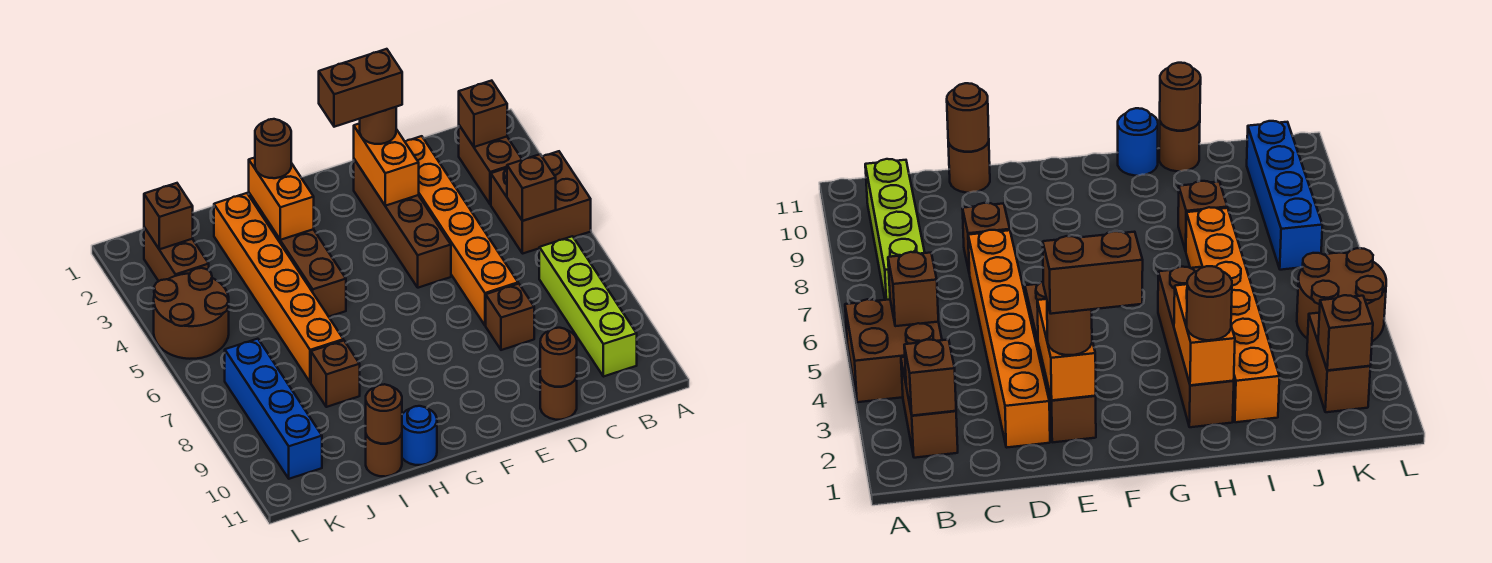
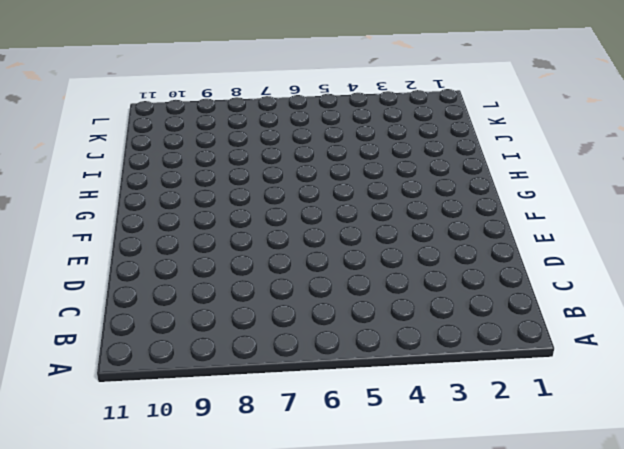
none -> brown 2x2 brick [491,151,591,254]
none -> brown 1x2 brick [459,125,522,205]
none -> lime 1x4 brick [539,236,637,377]

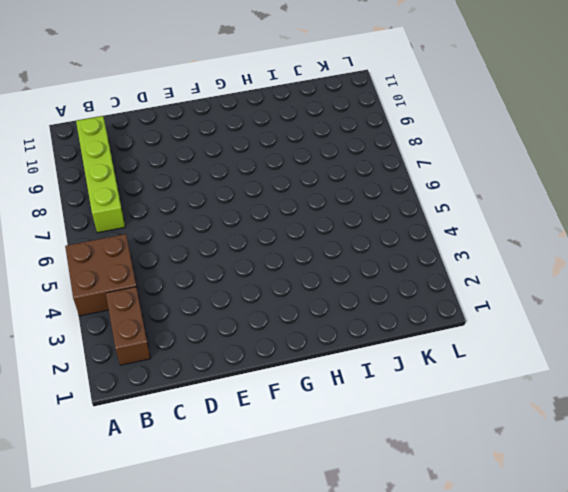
none -> orange 1x6 brick [405,136,518,325]
none -> brown 1x1 brick [486,284,534,350]
none -> brown 1x1 round brick [540,377,577,420]

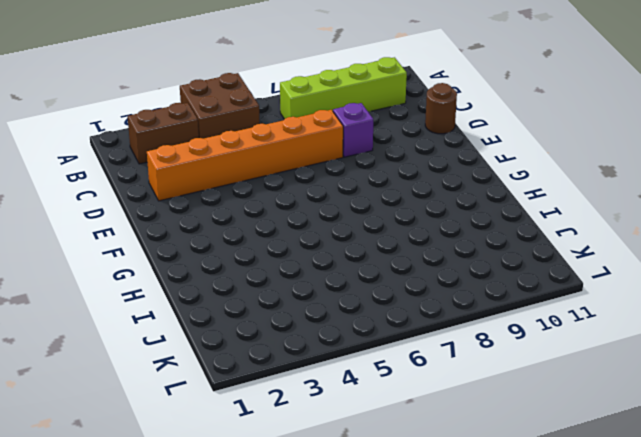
purple 1x1 brick [333,103,373,157] -> brown 1x1 brick [486,284,534,350]
none -> brown 1x4 brick [354,159,451,288]
none -> brown 1x4 brick [248,193,346,317]
none -> blue 1x1 round brick [402,406,437,465]

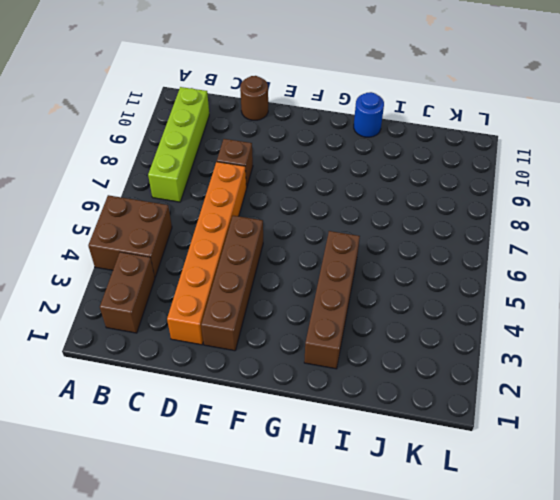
none -> orange 1x6 brick [214,193,343,382]
none -> brown 1x1 brick [311,340,360,407]
none -> brown 1x1 round brick [366,434,402,477]

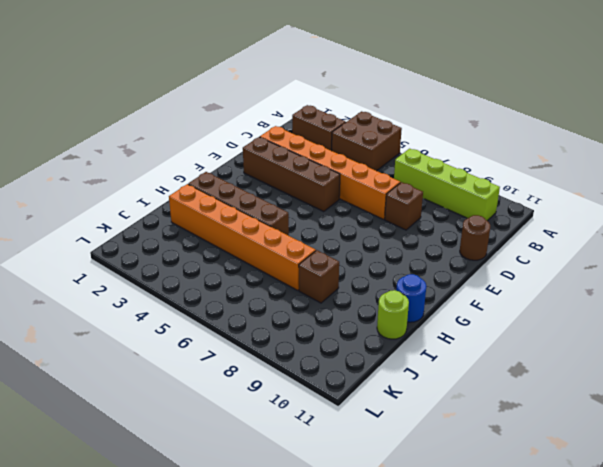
lime 1x1 round brick [377,290,409,339] -> brown 1x1 round brick [366,434,402,477]
none -> brown 1x2 brick [144,227,209,281]
none -> brown 2x2 round brick [154,268,229,359]
none -> blue 1x4 brick [225,339,322,479]

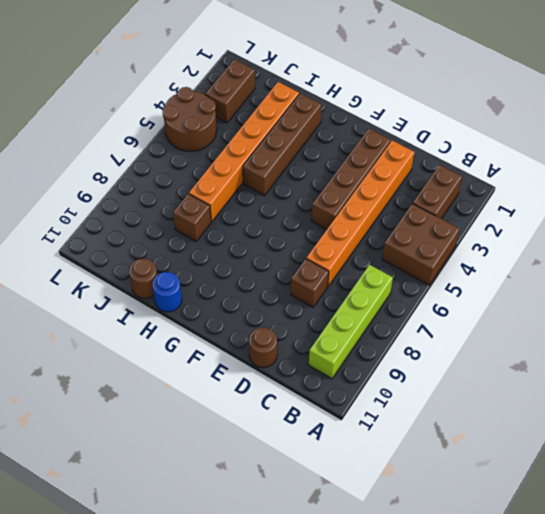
none -> blue 1x4 brick [225,339,322,479]
none -> brown 1x1 brick [459,81,507,147]
none -> brown 1x1 brick [507,154,556,221]

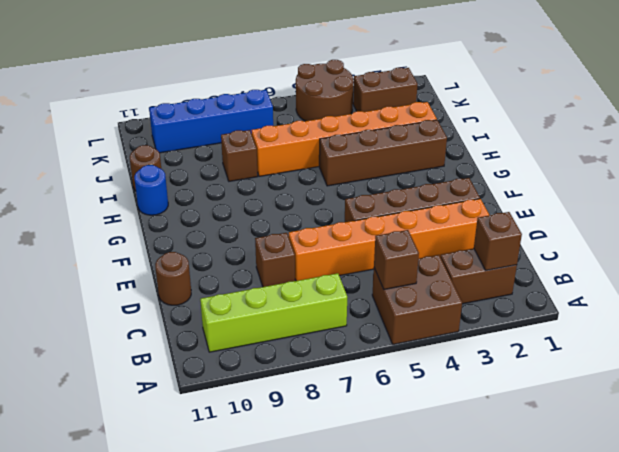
none -> brown 1x1 round brick [540,328,577,387]
none -> orange 1x2 brick [354,123,419,206]
none -> orange 1x2 brick [249,158,314,240]

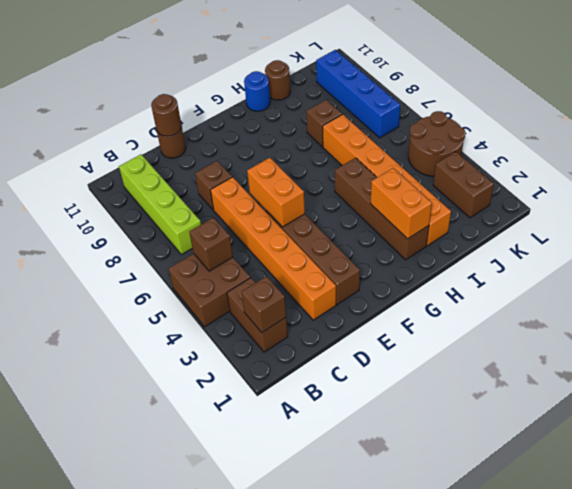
orange 1x2 brick [247,158,305,227] -> orange 1x2 brick moved to [354,123,419,206]
none -> brown 1x1 round brick [366,384,402,444]
none -> brown 1x1 brick [144,183,193,249]
none -> brown 1x1 round brick [360,107,396,144]

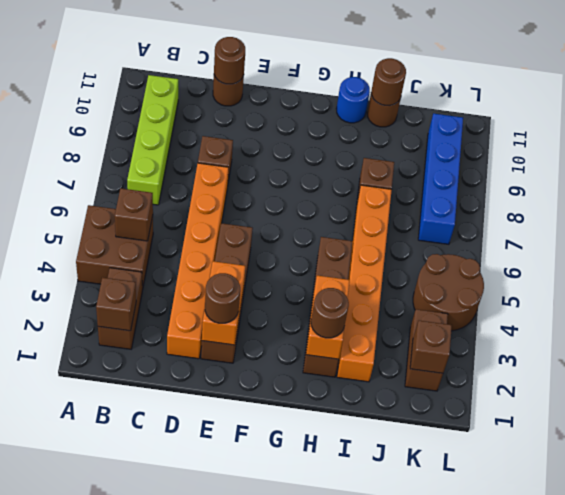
none -> brown 1x2 brick [319,49,402,127]

